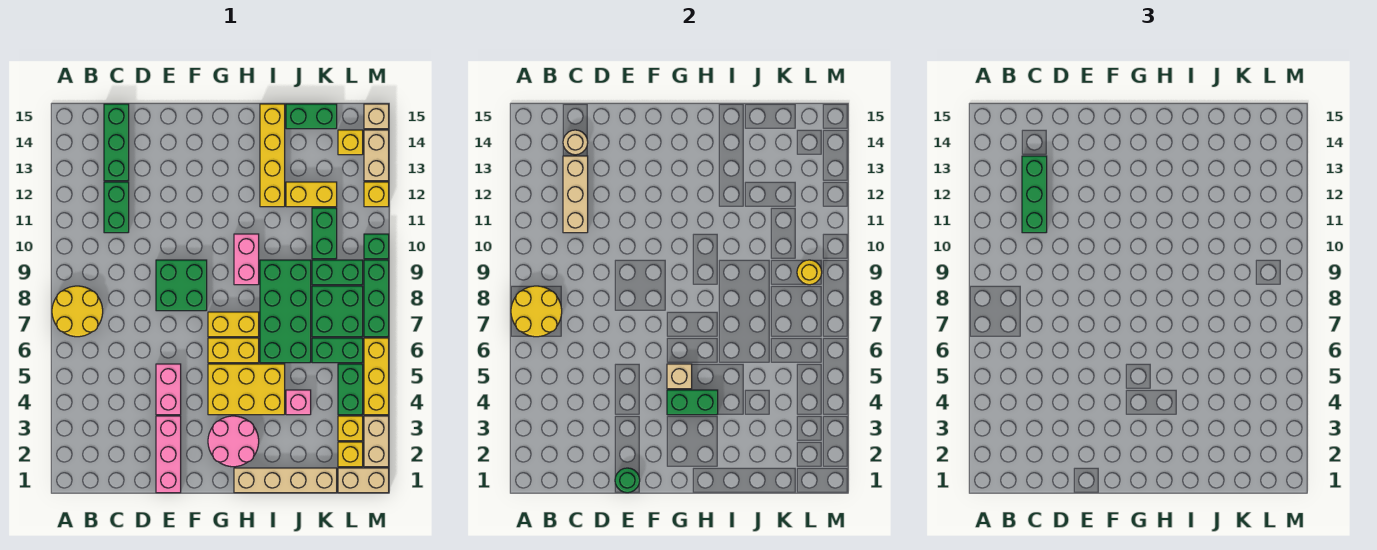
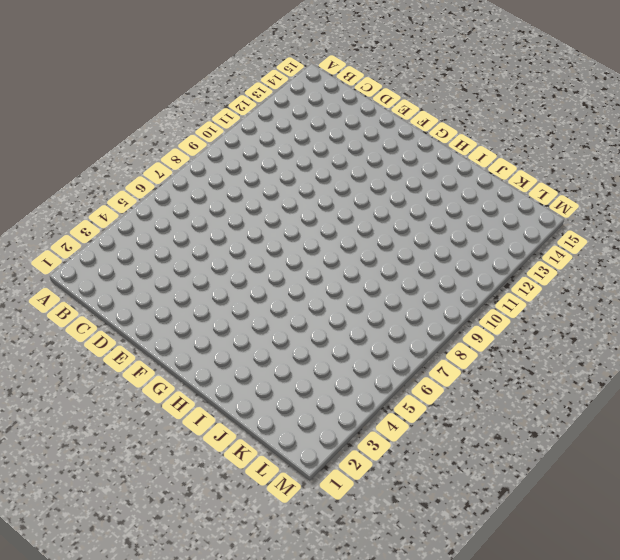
none -> yellow 2x2 round brick [52,286,103,337]
none -> green 1x2 brick [104,182,129,233]
none -> green 1x3 brick [104,104,129,181]
none -> pink 1x3 brick [156,416,181,493]

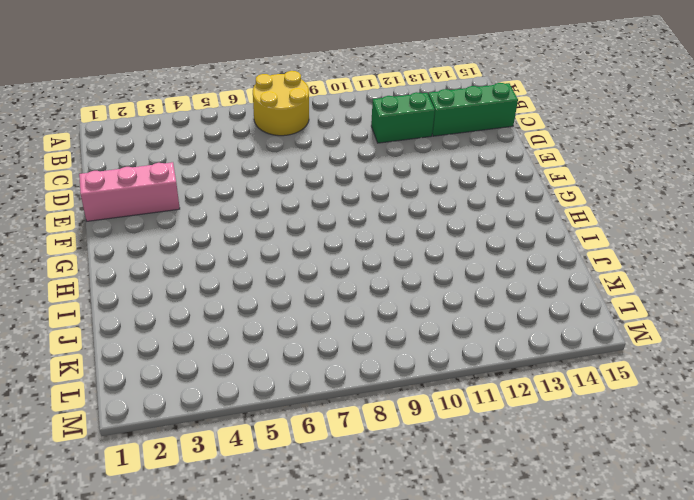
none -> pink 1x2 brick [156,364,181,415]
none -> green 2x2 brick [156,260,207,311]
none -> pink 2x2 round brick [208,416,259,467]
none -> yellow 2x3 brick [208,364,285,415]

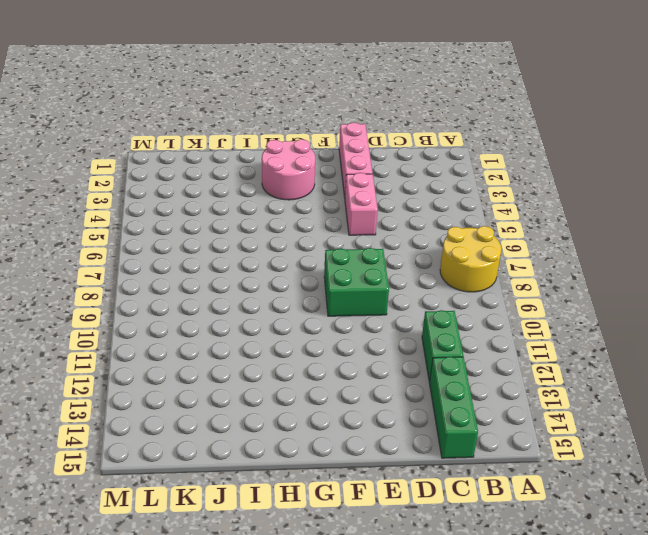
none -> yellow 2x3 brick [208,364,285,415]
none -> yellow 1x2 brick [208,338,259,363]
none -> yellow 1x2 brick [208,312,259,337]
none -> tan 1x4 brick [234,468,337,493]

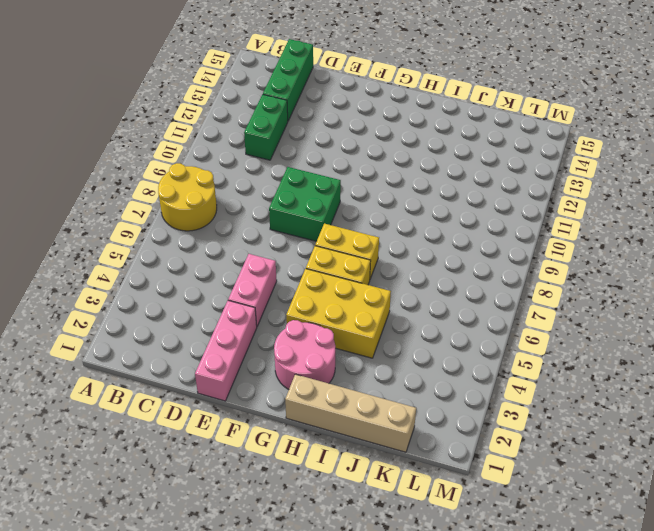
none -> pink 1x2 brick [234,234,259,285]
none -> green 2x4 brick [260,260,311,363]
none -> yellow 1x4 brick [260,104,285,207]
none -> pink 1x1 brick [286,390,311,415]

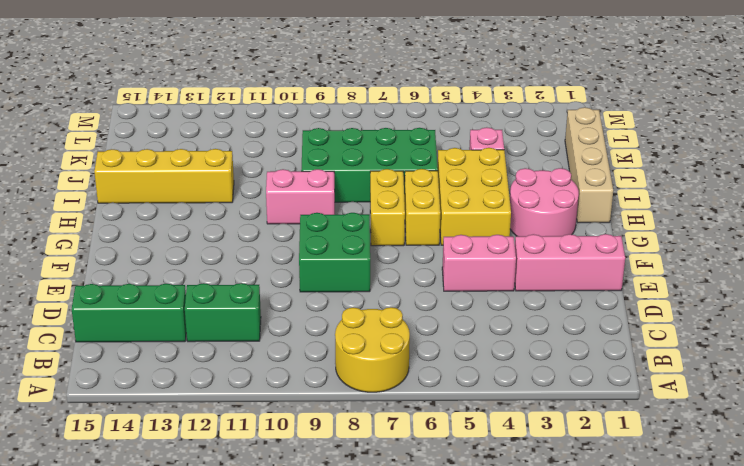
none -> yellow 1x2 brick [286,182,337,207]
none -> green 1x2 brick [286,104,337,129]
none -> green 1x2 brick [312,338,363,363]
none -> green 2x2 brick [312,286,363,337]

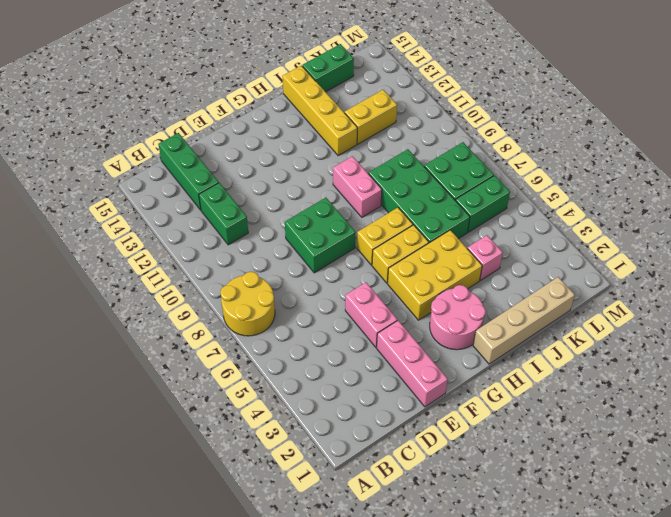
none -> green 1x2 brick [312,260,363,285]
none -> green 1x2 brick [312,208,337,259]
none -> tan 1x2 brick [338,468,389,493]
none -> yellow 1x1 brick [338,442,363,467]

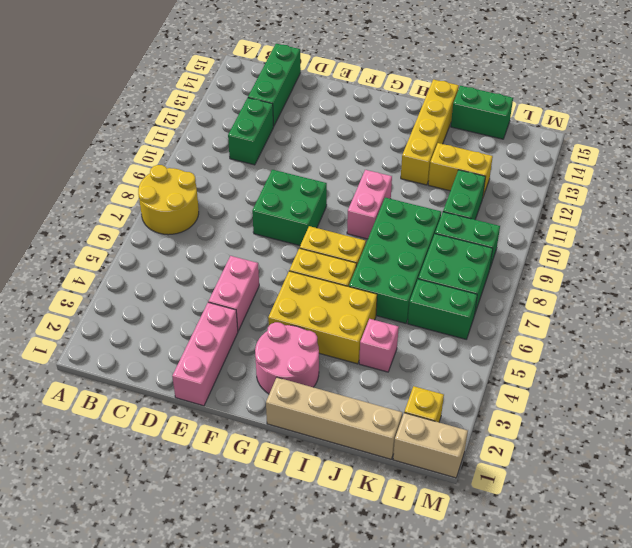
none -> yellow 1x1 brick [338,416,363,441]
none -> green 1x2 brick [338,364,363,415]
none -> yellow 1x1 brick [338,130,363,155]
none -> tan 1x2 brick [364,416,389,467]

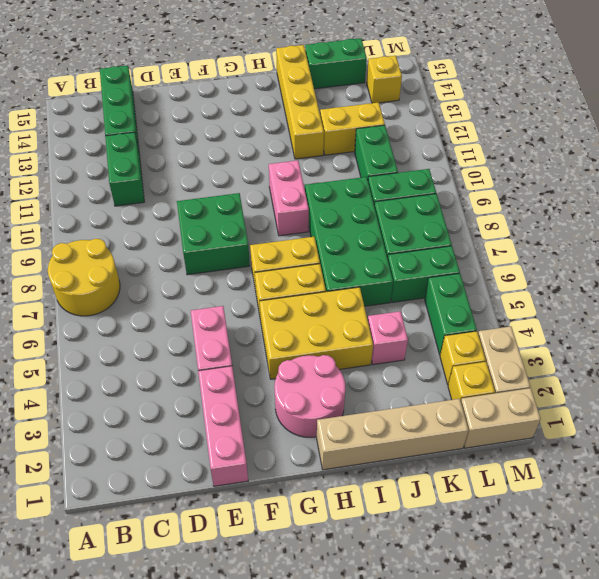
none -> yellow 1x3 brick [364,338,389,415]
none -> green 1x3 brick [364,260,389,337]
none -> green 1x1 brick [364,234,389,259]
none -> yellow 1x1 brick [364,182,389,207]

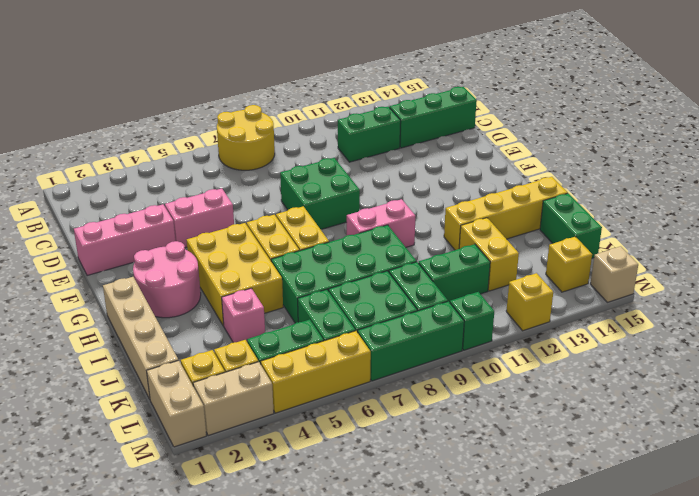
none -> tan 1x2 brick [364,130,389,181]
none -> yellow 2x2 round brick [511,286,562,337]
none -> tan 1x3 brick [563,156,588,233]
none -> tan 1x1 round brick [563,130,588,155]

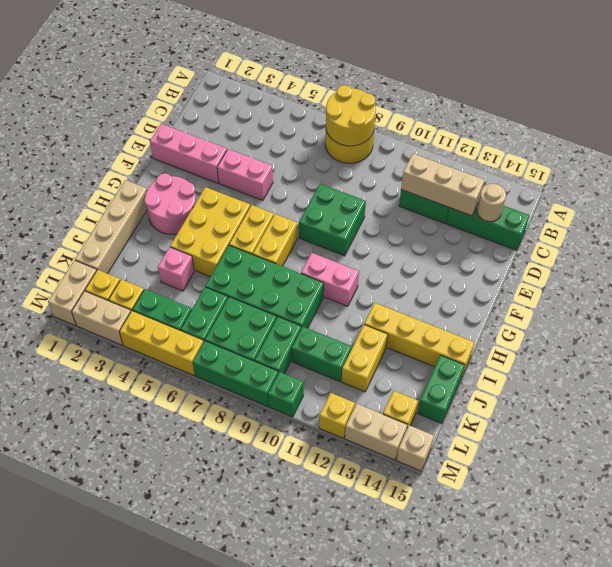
none -> green 1x1 round brick [615,468,640,493]
none -> green 1x2 brick [667,390,718,415]
none -> tan 1x1 brick [667,364,692,389]
none -> yellow 1x1 round brick [797,260,822,285]

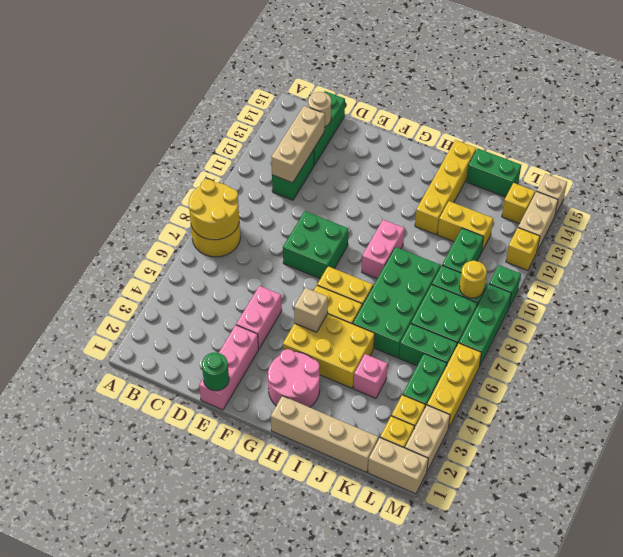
none -> green 1x2 brick [667,390,718,415]
none -> green 1x3 brick [1022,156,1047,233]

